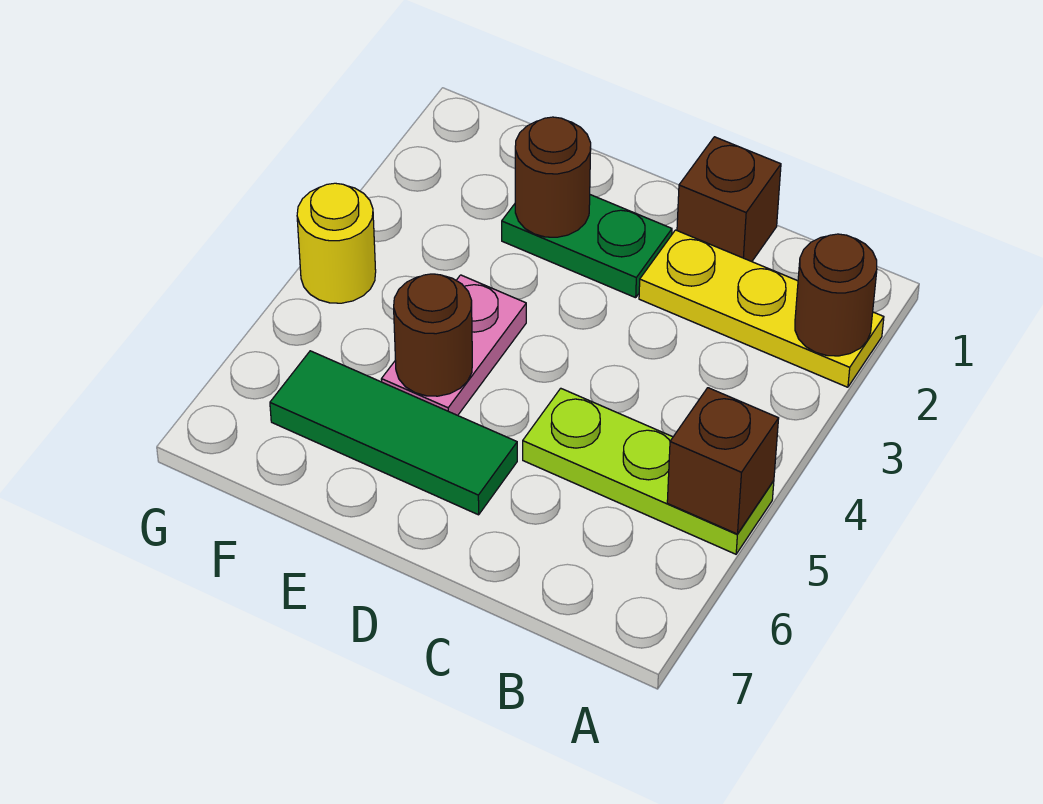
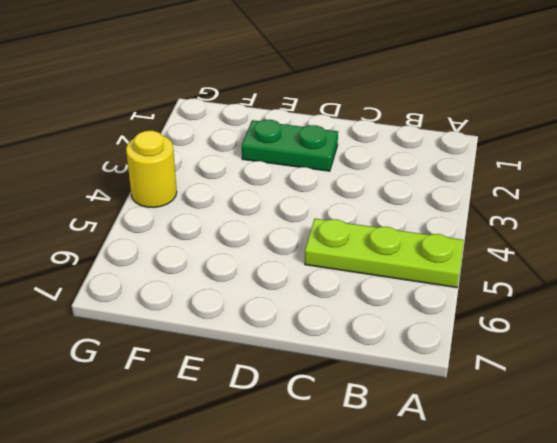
none -> yellow 1x3 plate [639,230,884,387]
none -> brown 1x1 brick [677,137,781,262]

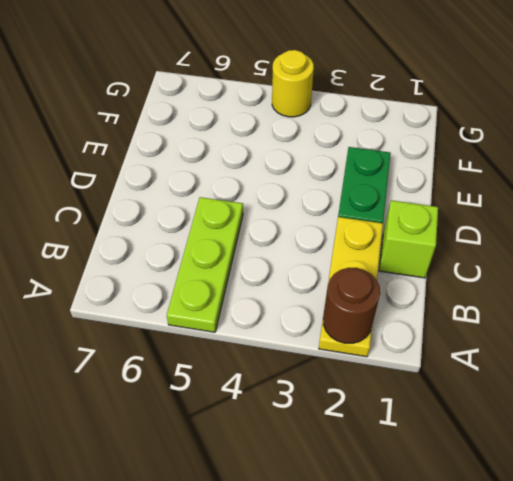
lime 1x1 brick [379,200,438,278] -> brown 1x1 brick [677,137,781,262]
none -> green 1x3 tile [270,351,517,515]
none -> pink 1x2 plate [381,275,526,415]

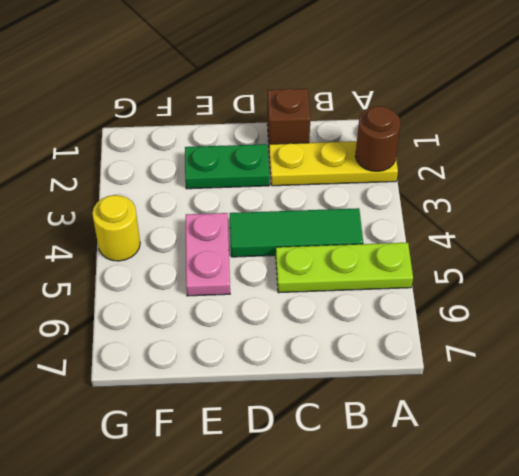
green 1x3 tile [230,208,363,257] -> green 1x3 tile moved to [270,351,517,515]
none -> brown 1x1 brick [667,388,779,534]
none -> brown 1x1 round brick [515,117,591,237]

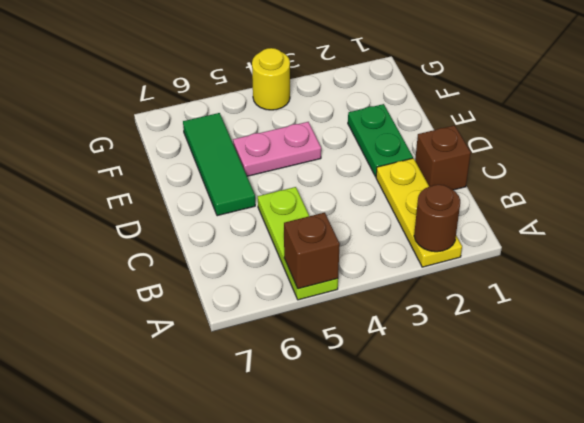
none -> brown 1x1 round brick [515,117,591,237]
none -> brown 1x1 round brick [394,274,472,396]

